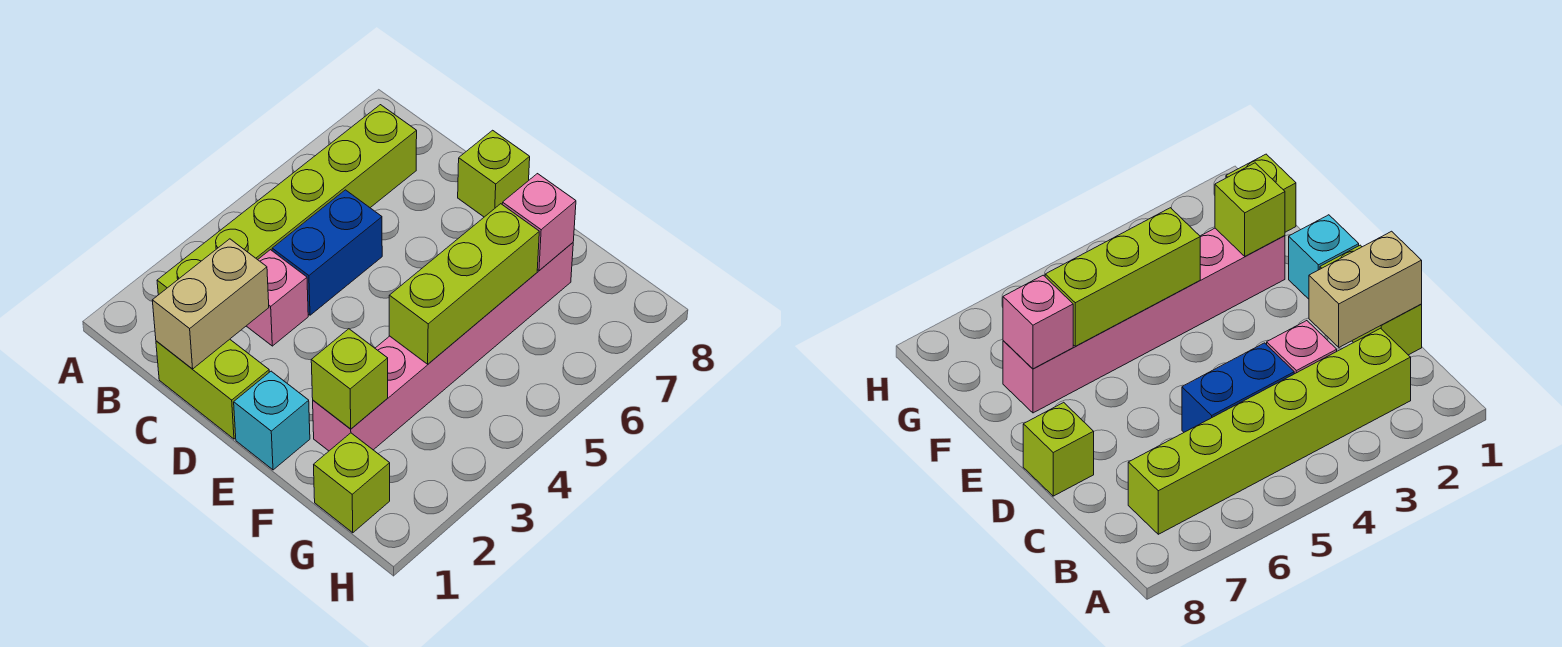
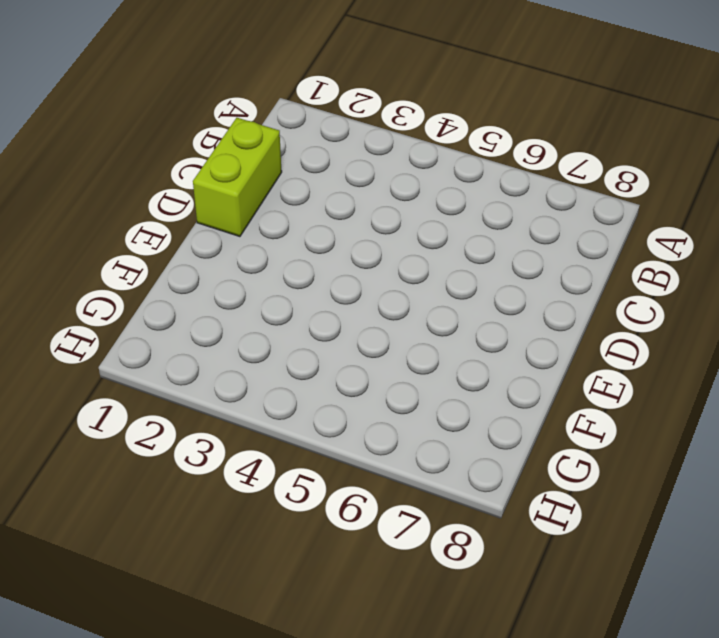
none -> lime 1x6 brick [157,105,417,295]
none -> pink 1x1 brick [247,250,308,346]
none -> blue 1x2 brick [272,190,382,315]

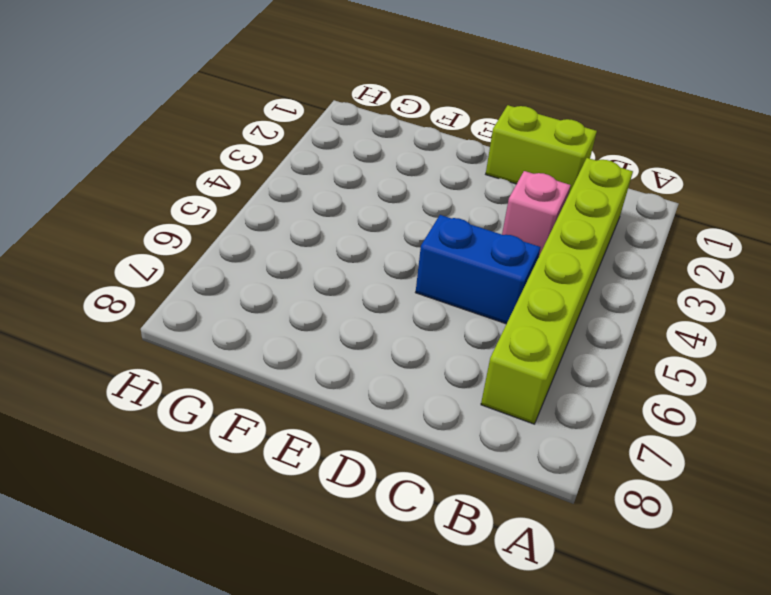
blue 1x2 brick [416,215,540,324] -> blue 1x2 brick turned to [272,190,382,315]
none -> lime 1x1 brick [458,130,530,217]
none -> cyan 1x1 brick [234,371,310,470]
none -> pink 1x6 brick [313,243,573,451]

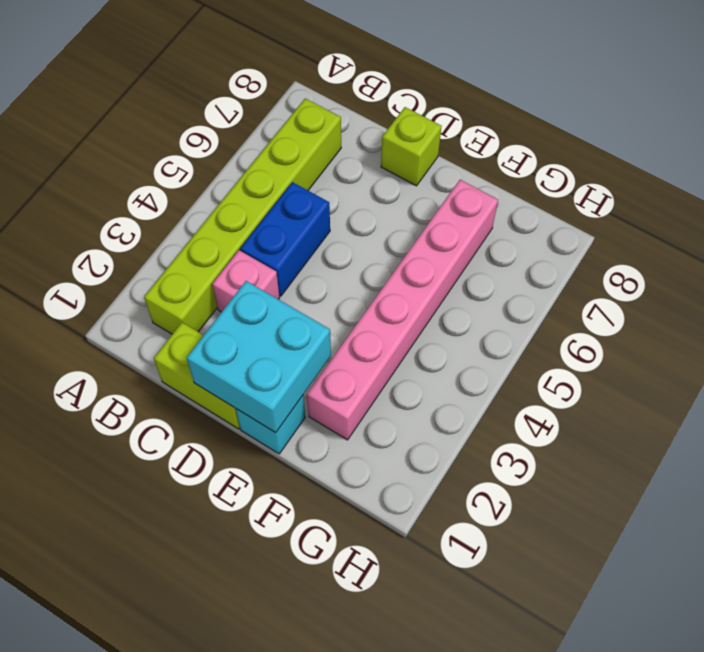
cyan 2x2 brick [187,281,331,433] -> none
none -> lime 1x1 brick [314,433,390,533]
none -> tan 1x2 brick [152,239,269,369]
none -> lime 1x1 brick [311,329,388,429]

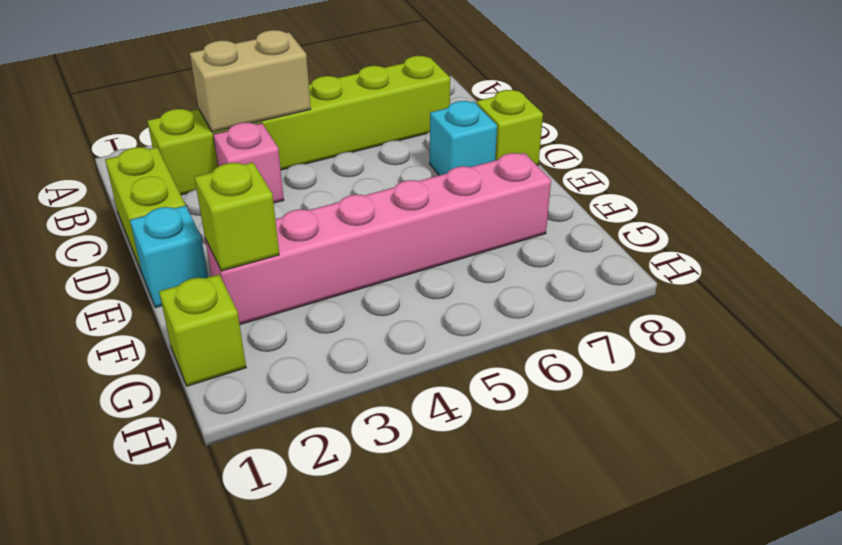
tan 1x2 brick [190,30,311,132] -> tan 1x2 brick moved to [152,239,269,369]
cyan 1x1 brick [430,101,497,175] -> none
none -> blue 1x2 brick [272,190,382,315]
none -> lime 1x3 brick [389,204,539,364]
none -> pink 1x1 brick [502,174,576,270]

